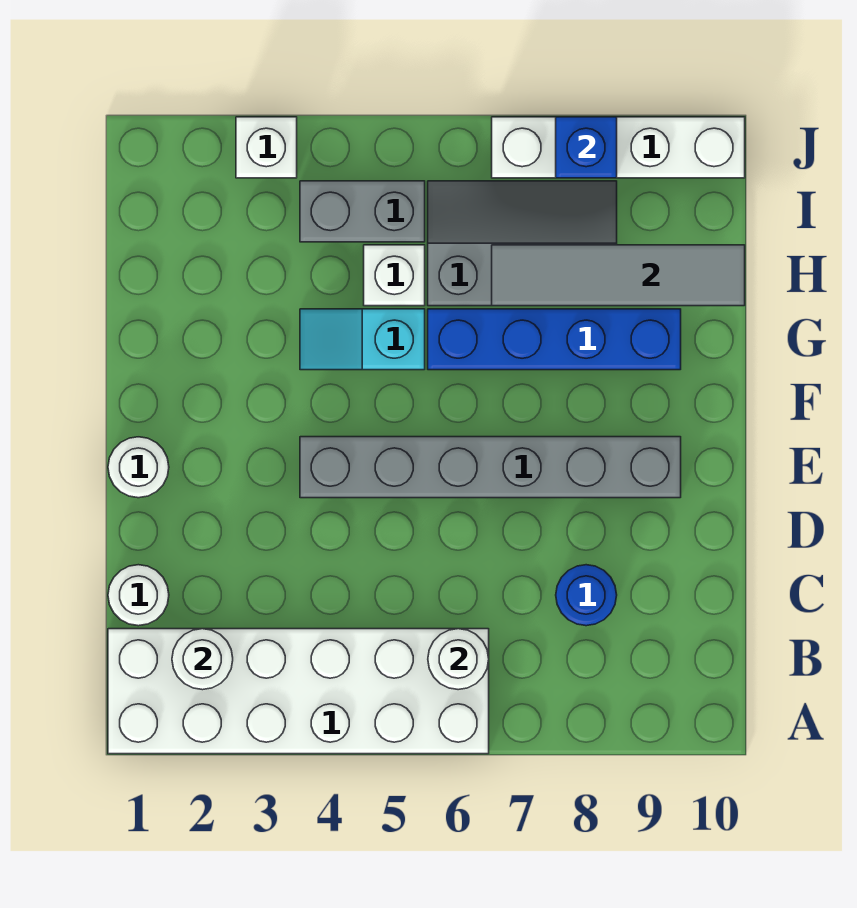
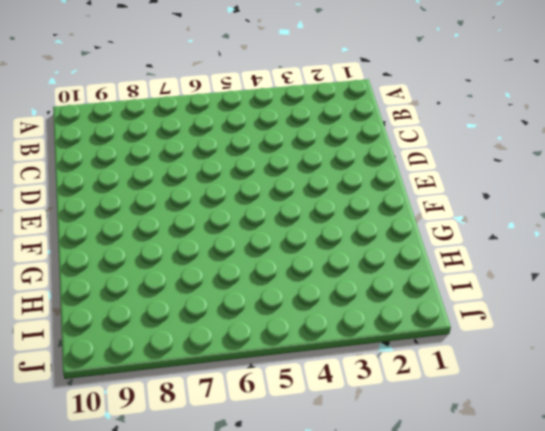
none -> white 2x6 brick [108,629,489,754]
none -> white 1x1 round brick [108,565,169,626]
none -> blue 1x1 round brick [556,565,617,626]

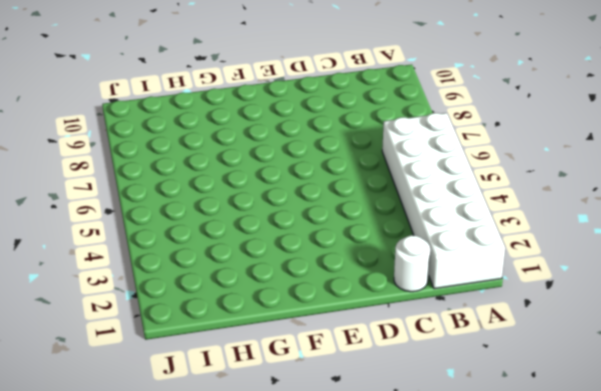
none -> blue 1x1 round brick [556,565,617,626]
none -> white 1x1 round brick [108,437,169,498]
none -> grey 1x6 brick [300,437,681,498]

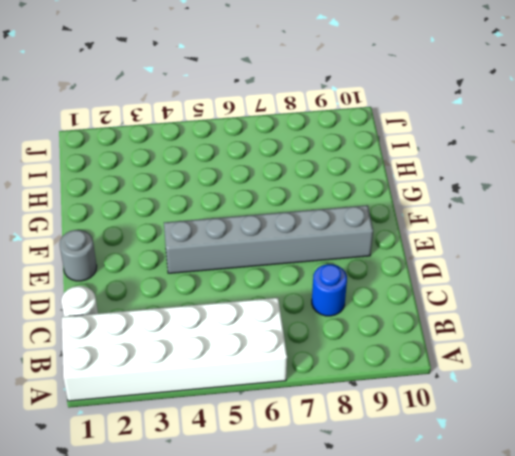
grey 1x1 round brick [60,230,97,281] -> white 1x1 round brick [108,437,169,498]
none -> cyan 1x2 slope [300,309,425,370]
none -> blue 1x4 brick [428,309,681,370]
none -> white 1x1 brick [364,245,425,306]

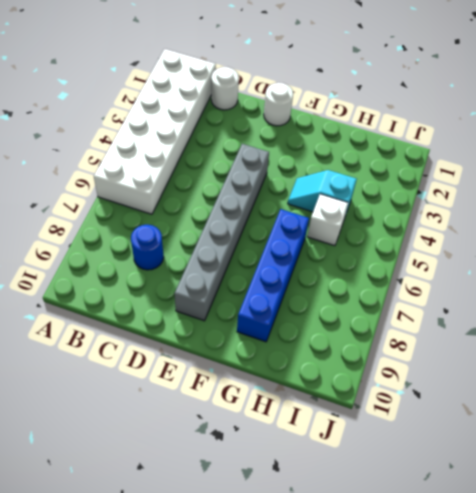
cyan 1x2 slope [288,170,357,219] -> cyan 1x2 slope turned to [300,309,425,370]
none -> grey 2x3 slope [428,181,617,306]
none -> grey 1x2 brick [300,181,425,242]
none -> white 1x1 brick [236,117,297,178]

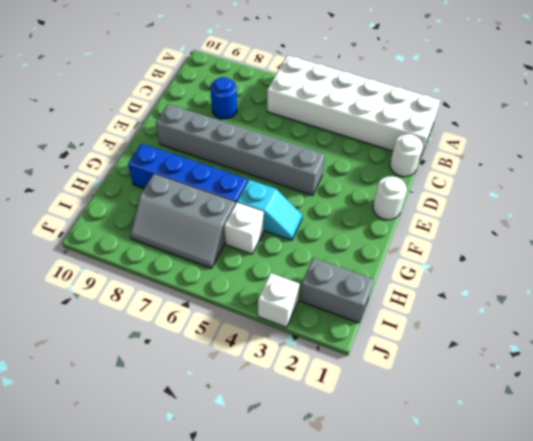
grey 1x2 brick [300,258,374,323] -> grey 1x2 brick moved to [300,181,425,242]
none -> white 1x4 brick [492,117,745,178]
none -> white 1x1 round brick [172,629,233,690]
none -> white 1x1 round brick [428,629,489,690]

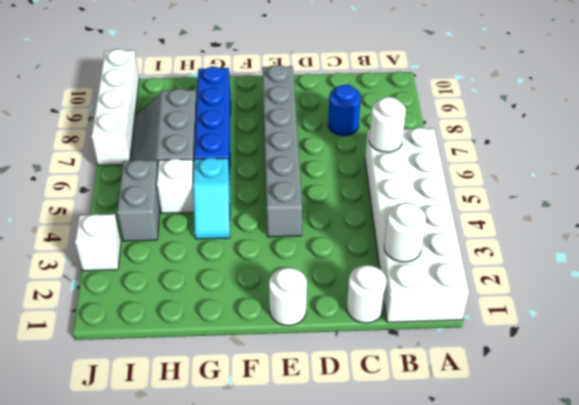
none -> grey 1x4 tile [492,245,745,306]
none -> blue 1x1 brick [556,117,617,178]

